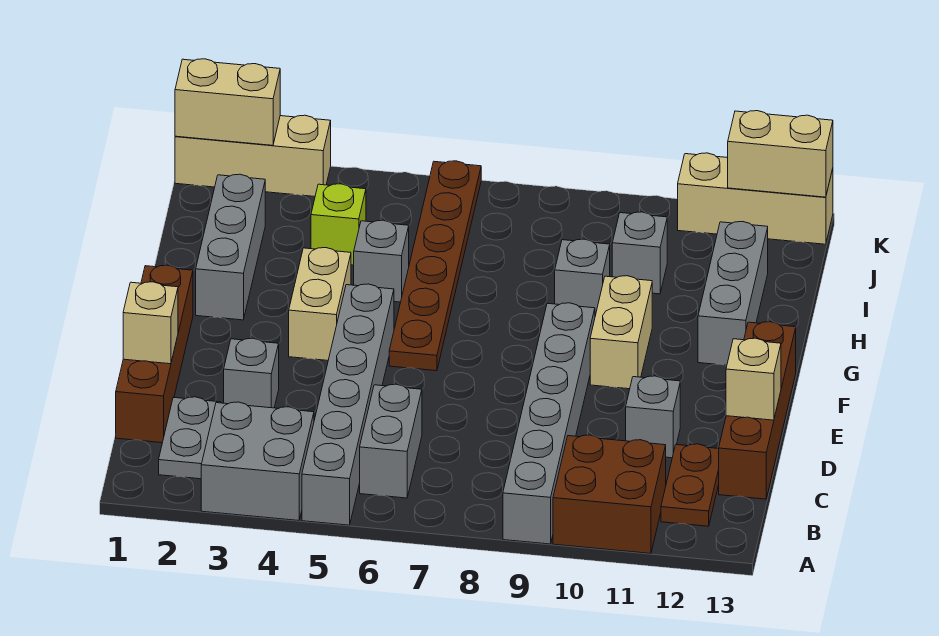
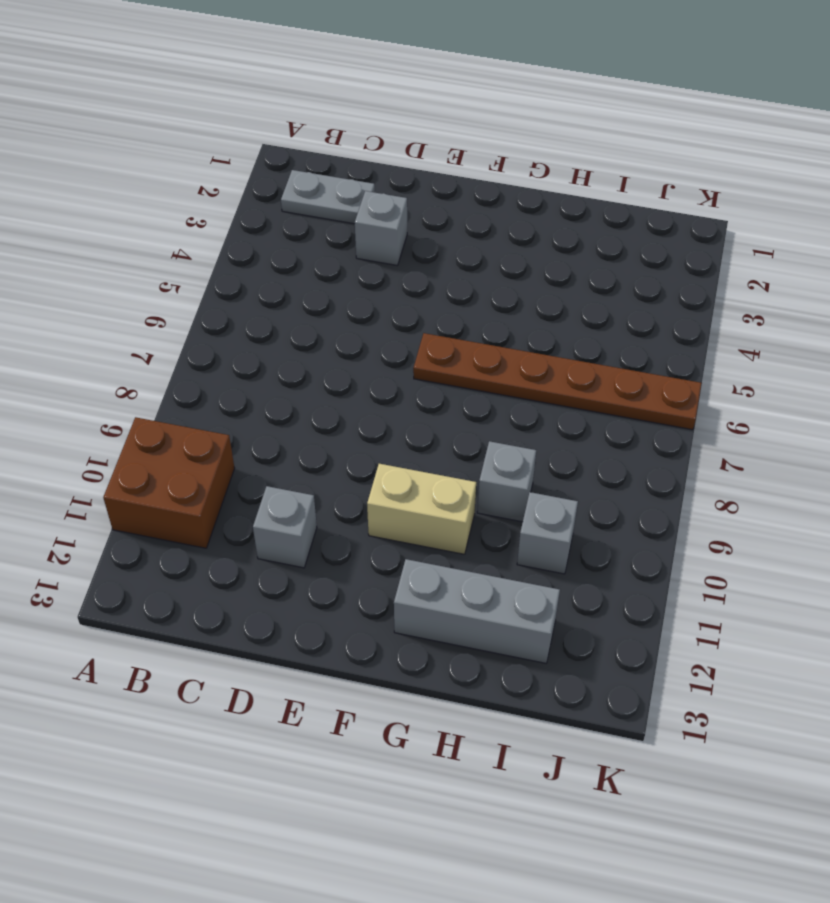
none -> grey 2x2 brick [201,402,314,521]
none -> grey 1x6 brick [302,284,394,525]
none -> grey 1x6 brick [503,303,595,544]

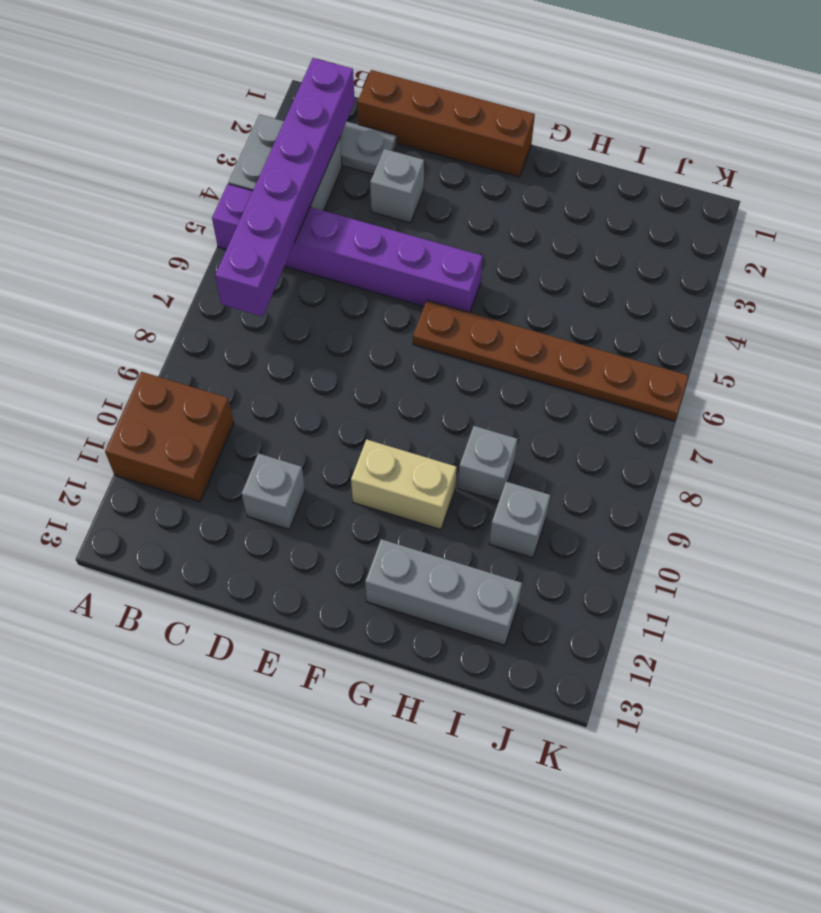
purple 1x6 brick [212,184,483,313] -> grey 1x6 brick [302,284,394,525]
purple 1x6 brick [215,58,355,316] -> none
none -> grey 1x6 brick [503,303,595,544]
none -> grey 1x2 brick [360,384,422,498]
none -> brown 1x2 plate [661,444,719,526]

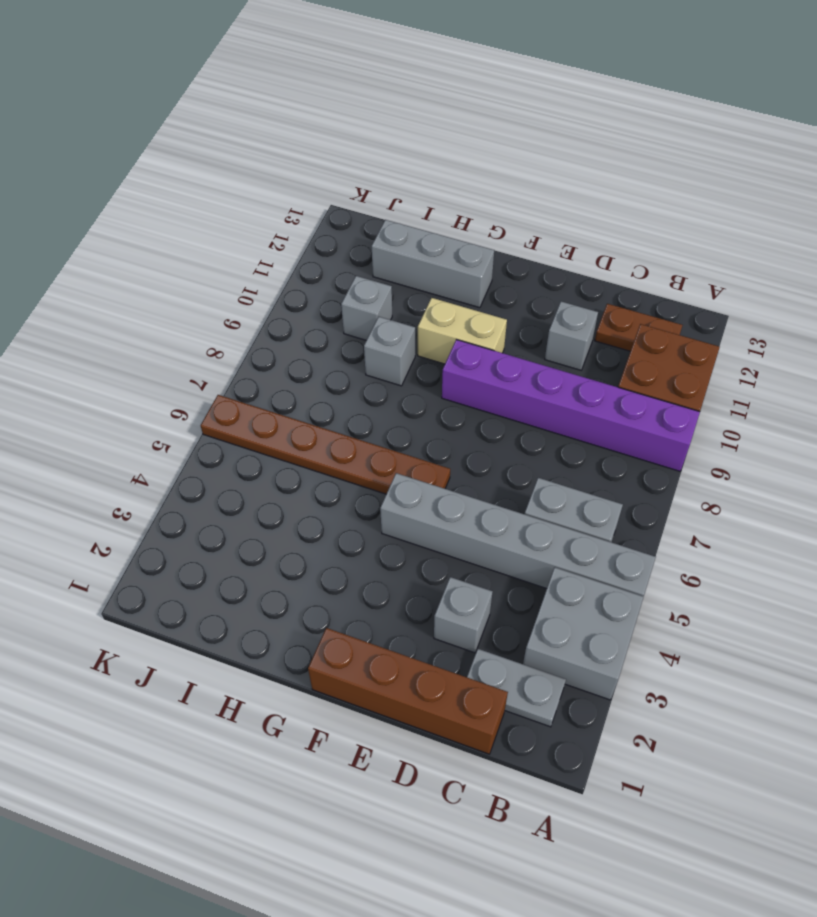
purple 1x6 brick [442,339,700,471] -> grey 1x6 brick [503,303,595,544]
none -> brown 1x4 brick [719,322,796,499]
none -> tan 1x2 brick [289,248,351,360]
none -> grey 1x3 brick [196,174,265,320]

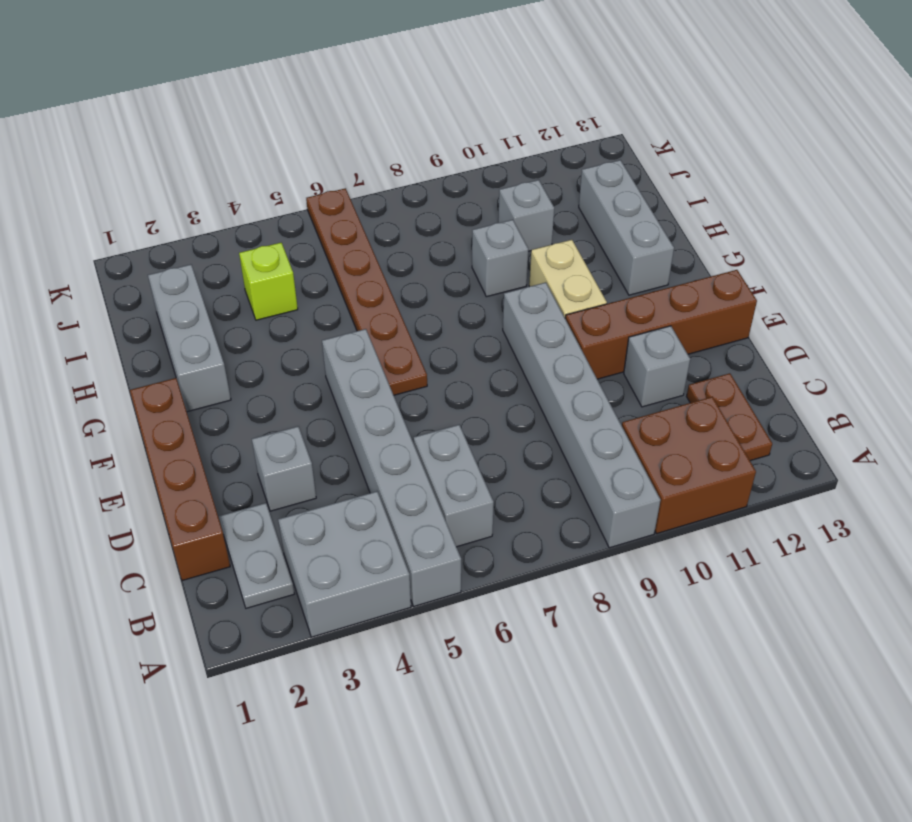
brown 1x4 brick [565,270,757,379] -> brown 1x4 brick turned to [719,322,796,499]
none -> tan 1x2 brick [289,248,351,360]
none -> grey 1x1 brick [354,220,409,302]
none -> tan 1x3 brick [175,115,331,196]

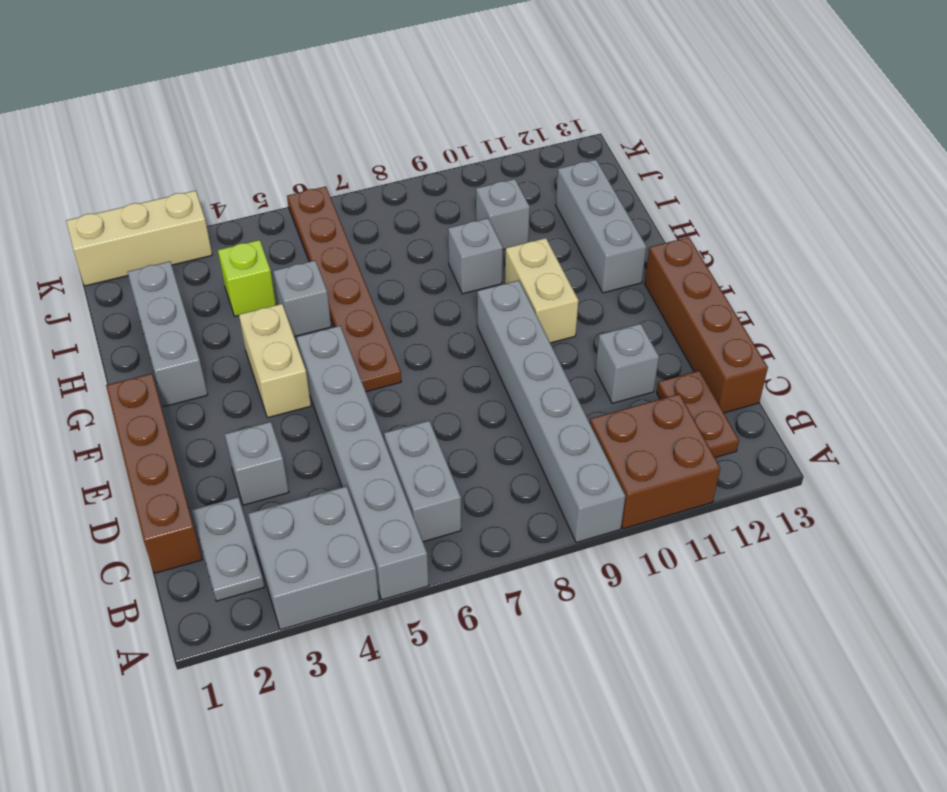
none -> tan 1x3 brick [678,153,833,244]
none -> tan 1x1 brick [123,282,178,364]
none -> tan 1x1 brick [726,338,781,420]

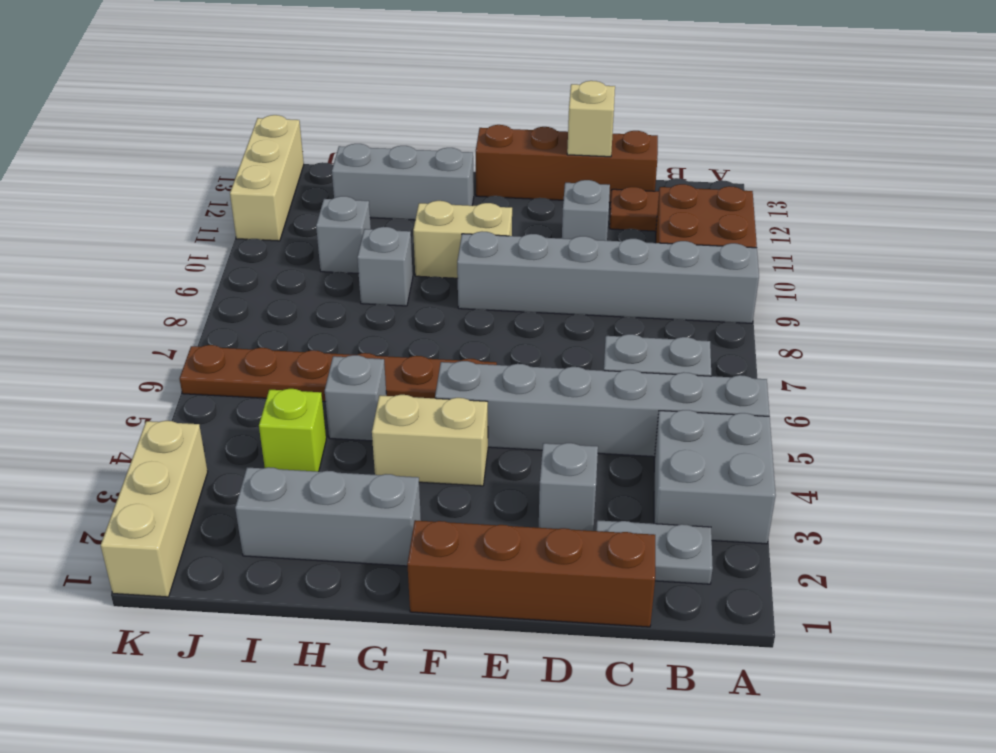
none -> tan 1x1 brick [123,282,178,364]
none -> tan 1x2 brick [175,59,280,145]
none -> tan 1x2 brick [728,111,833,197]

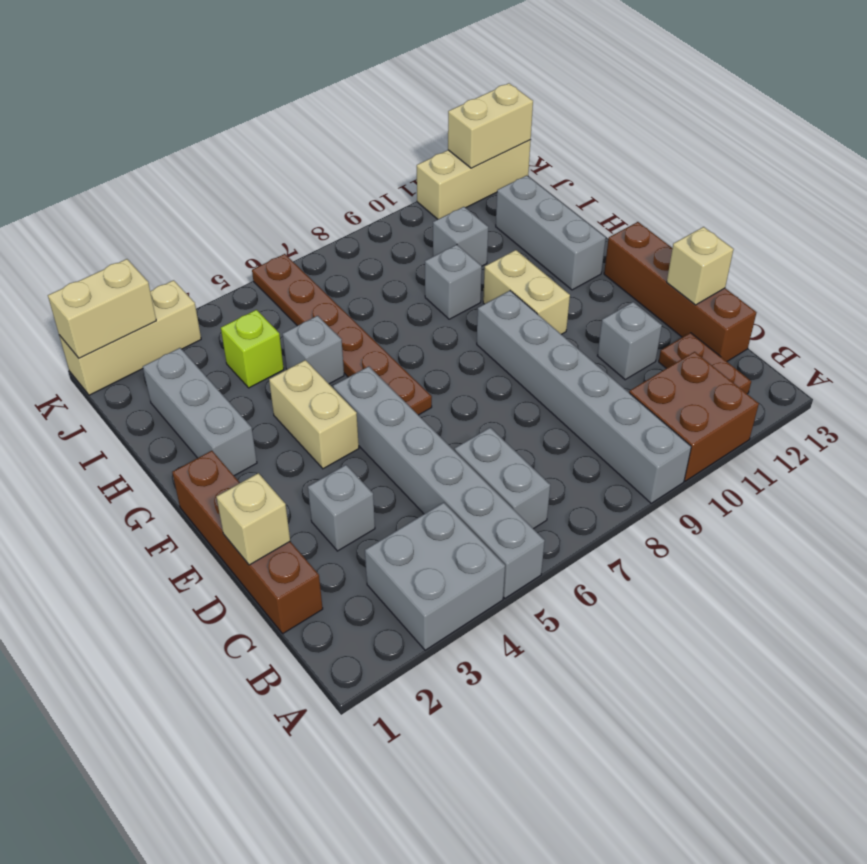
none -> grey 1x2 plate [159,397,221,479]

